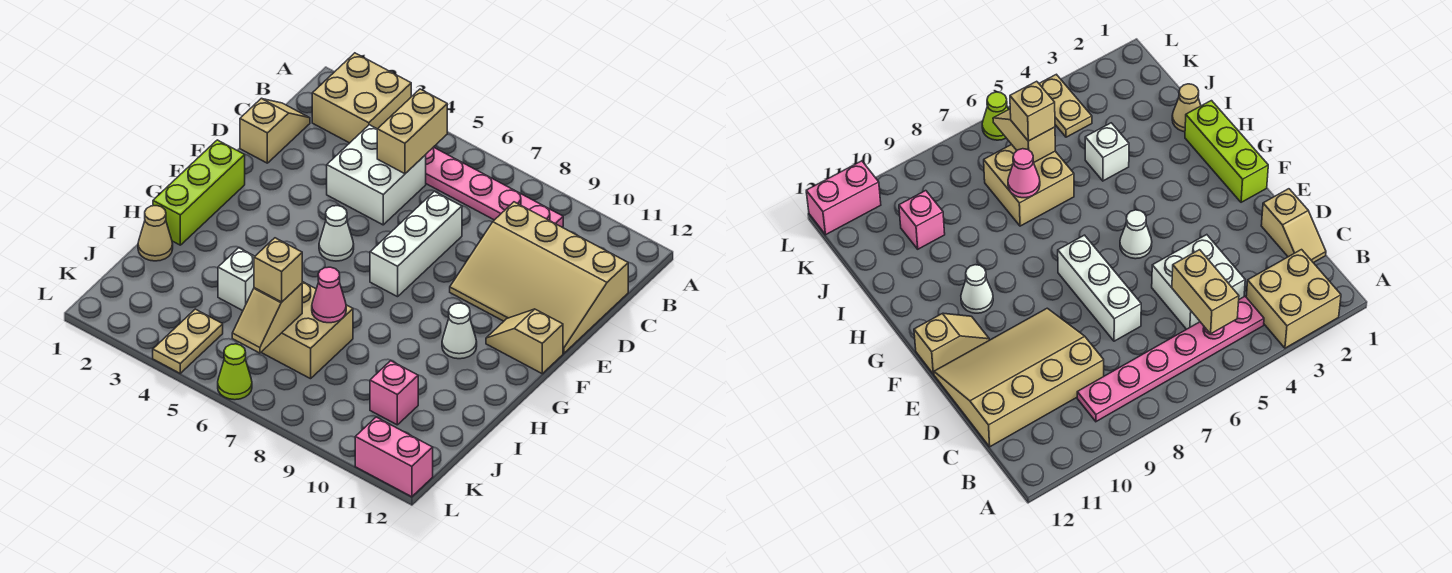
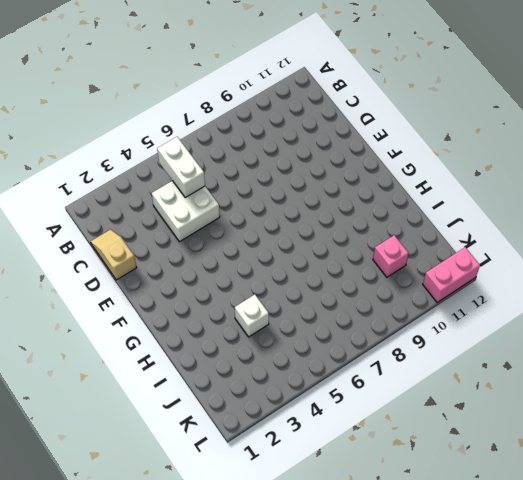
white 1x2 brick [157,137,205,198] -> tan 1x2 brick [377,89,447,174]
none -> tan 2x2 brick [312,53,411,143]
none -> pink 1x6 plate [426,147,563,227]
none -> tan 3x4 slope [450,202,628,353]

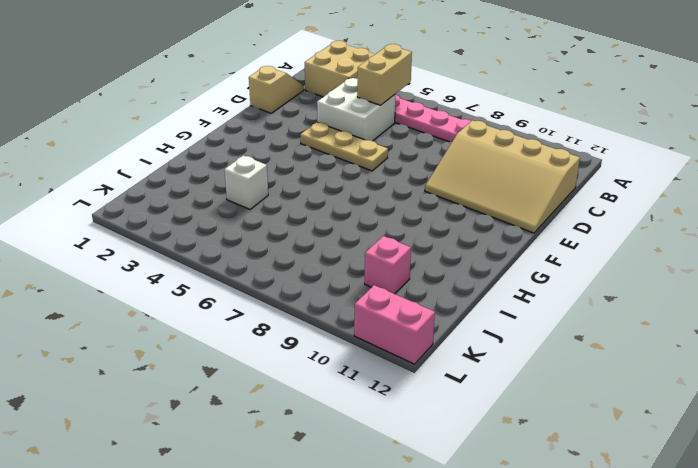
tan 1x3 plate [300,122,388,171] -> none
none -> white 1x3 brick [370,191,462,297]
none -> lime 1x3 brick [153,140,245,245]
none -> white 1x1 cone [319,206,354,261]

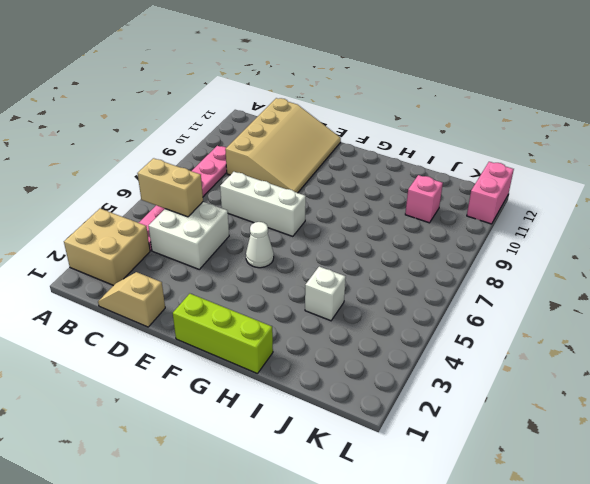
none -> tan 1x2 slope [486,309,563,374]
none -> white 1x1 cone [442,303,477,359]
none -> tan 1x1 cone [138,206,173,261]

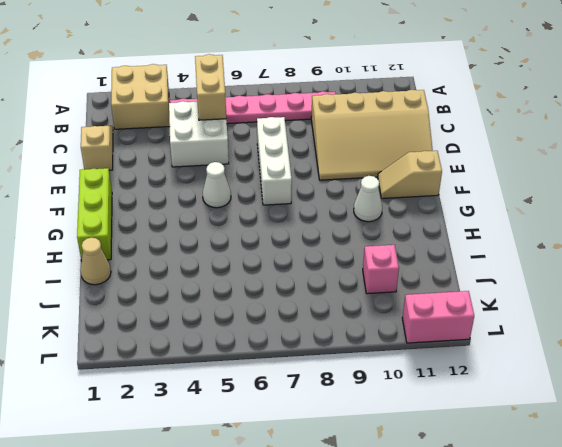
none -> white 1x1 brick [218,248,255,311]
none -> tan 2x2 brick [261,282,353,379]
none -> tan 1x2 plate [153,309,223,373]

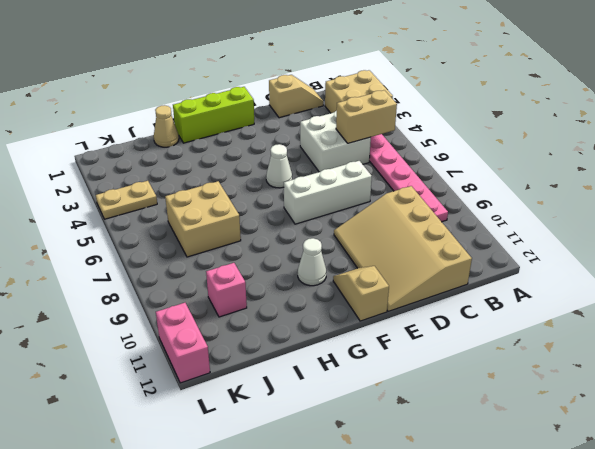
none -> white 1x1 brick [218,248,255,311]
none -> lime 1x1 cone [218,344,252,400]
none -> pink 1x1 cone [312,267,346,323]

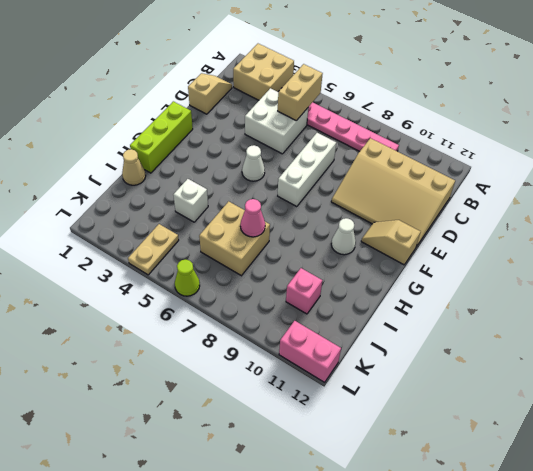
none -> tan 1x2 slope [232,284,302,353]
none -> tan 1x1 brick [254,238,302,302]

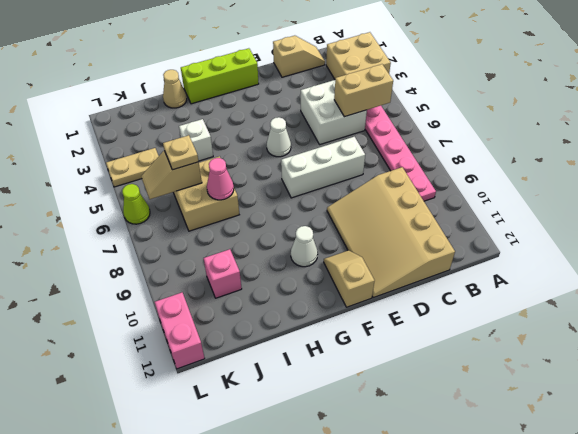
tan 1x1 plate [163,135,199,170] -> tan 1x1 brick [254,238,302,302]

